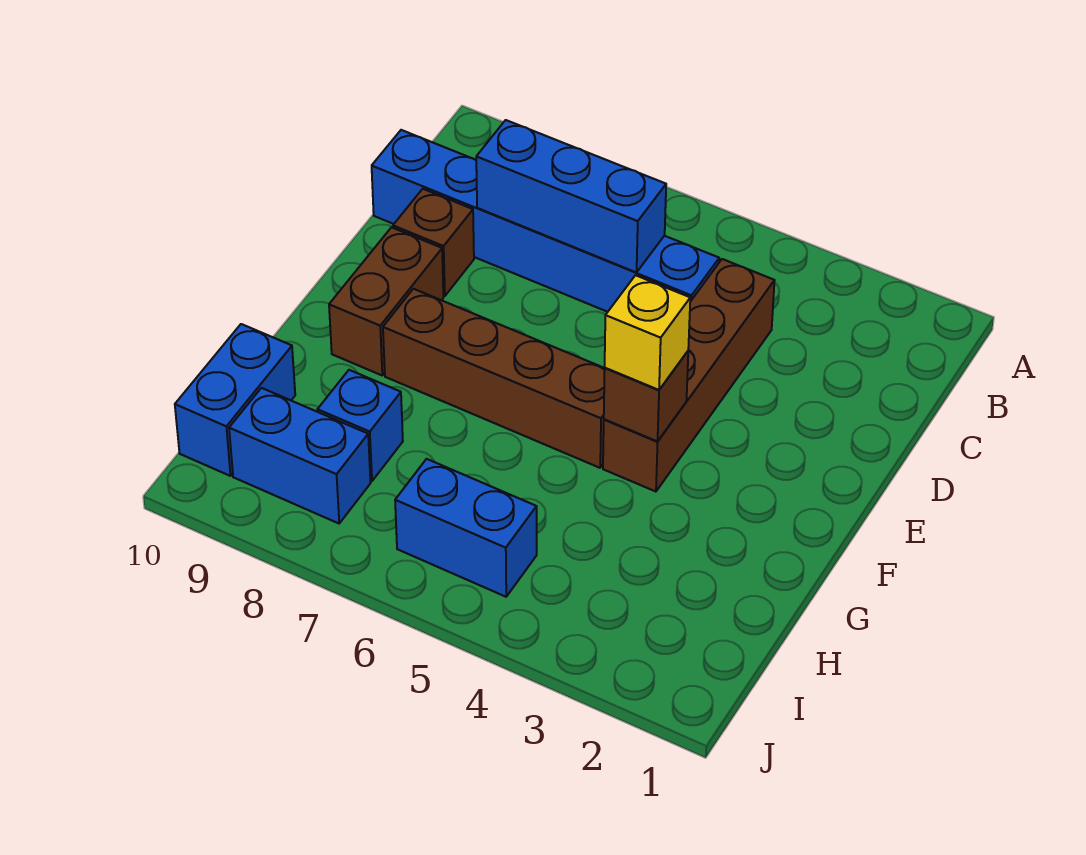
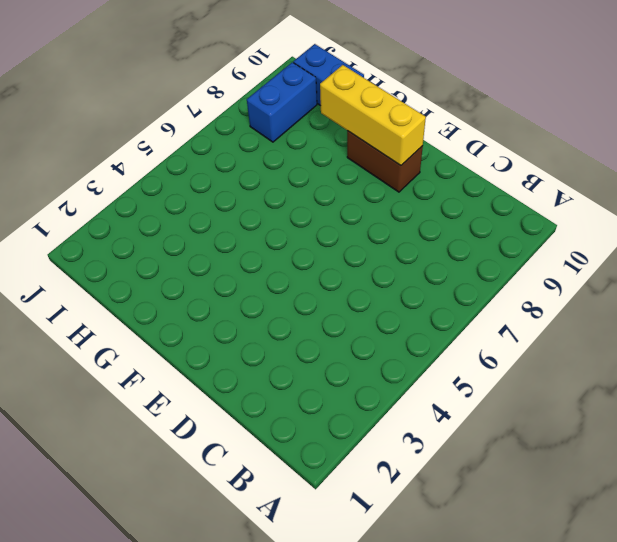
yellow 1x3 brick [320,65,426,165] -> none
none -> brown 1x4 brick [603,259,775,492]
none -> blue 1x6 brick [372,130,719,312]
none -> brown 1x1 brick [393,189,474,296]

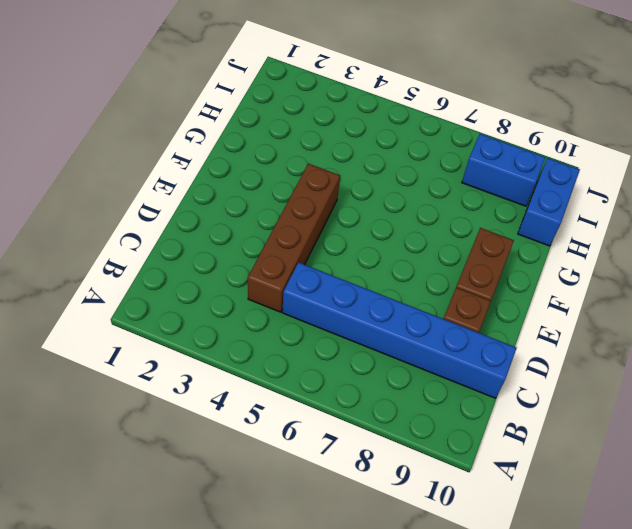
none -> brown 1x4 brick [383,289,605,468]
none -> blue 1x1 brick [318,370,403,481]
none -> blue 1x2 brick [395,459,537,597]

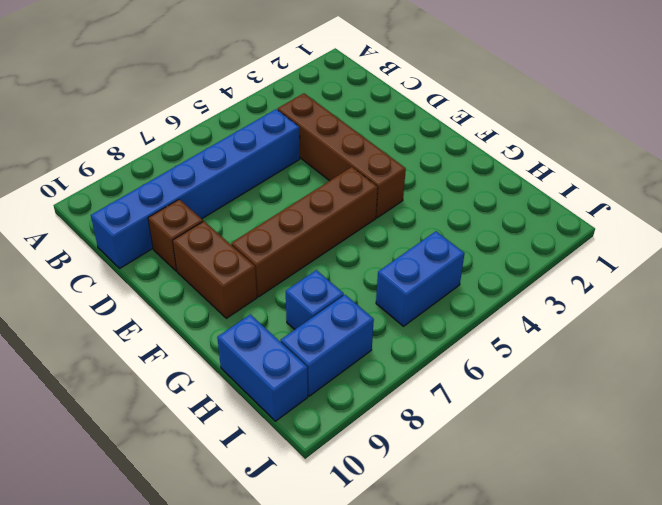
none -> blue 1x3 brick [476,120,666,272]
none -> brown 1x1 brick [604,351,688,441]
none -> yellow 1x1 brick [605,275,690,390]

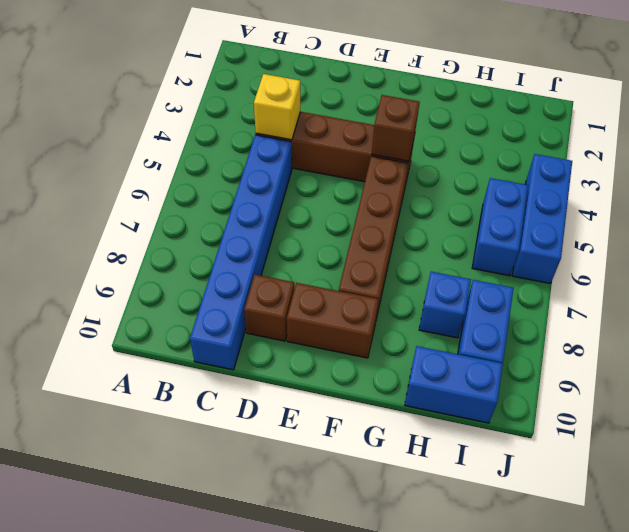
yellow 1x1 brick [254,74,300,140] -> yellow 1x1 brick moved to [605,275,690,390]
blue 1x3 brick [512,154,572,284] -> blue 1x3 brick moved to [476,120,666,272]

